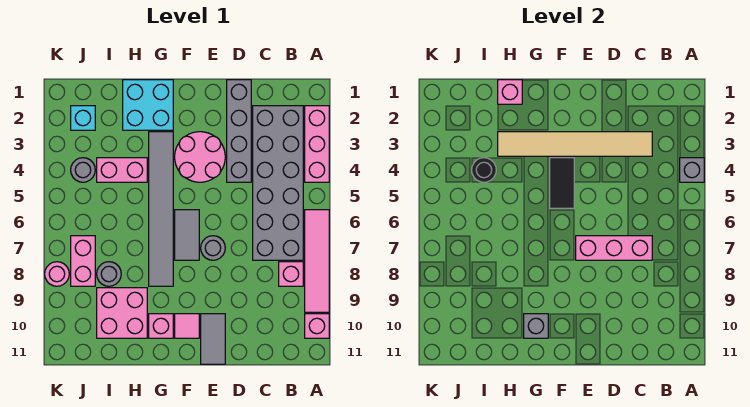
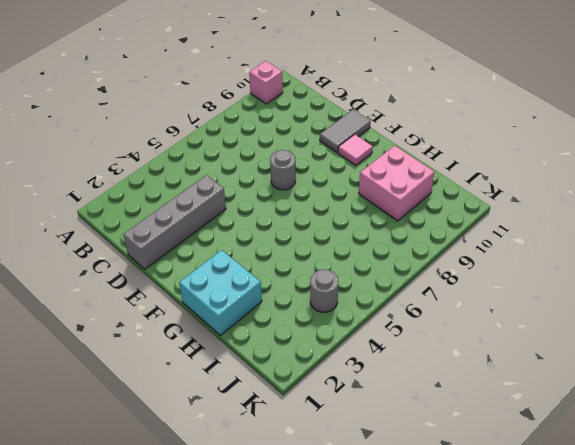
none -> pink 1x3 brick [305,106,329,182]
none -> pink 1x4 tile [305,210,329,312]
none -> grey 2x6 brick [253,106,303,260]

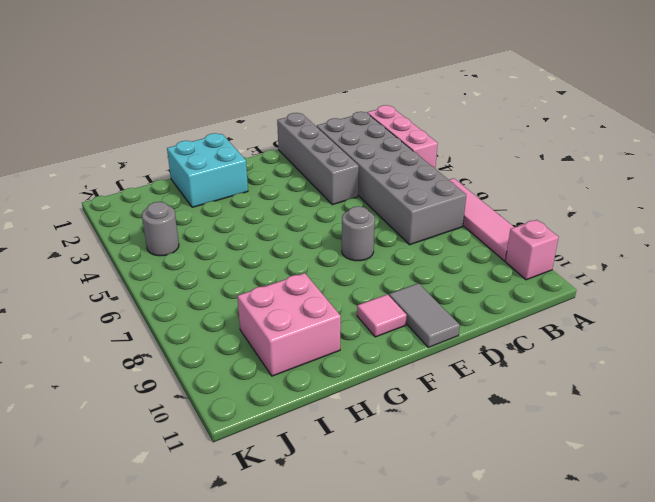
none -> pink 1x1 brick [279,262,303,286]
none -> pink 2x2 round brick [175,132,225,182]
none -> grey 1x2 tile [175,210,199,260]

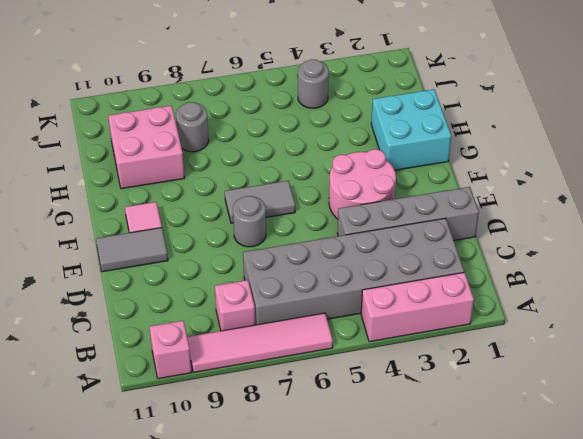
none -> grey 1x6 tile [149,132,173,286]
none -> pink 1x1 brick [149,314,173,338]
none -> pink 1x2 brick [97,158,147,182]

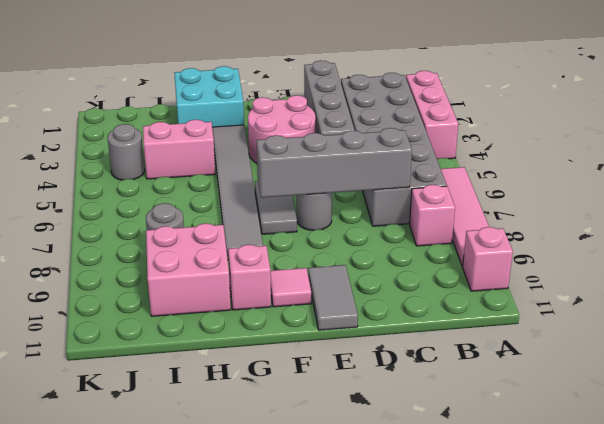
grey 1x4 brick [257,128,412,198] -> pink 1x3 brick [576,236,652,260]
none -> cyan 1x1 brick [71,106,95,130]
none -> pink 1x2 brick [71,236,95,286]
none -> pink 1x1 round brick [45,262,69,286]

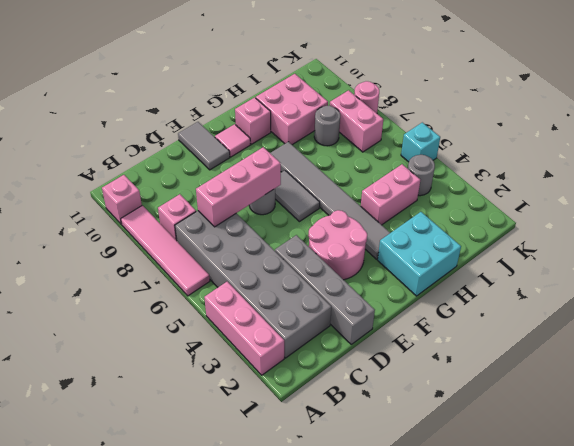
cyan 1x1 brick [401,122,440,162] -> cyan 1x1 brick moved to [71,106,95,130]
none -> grey 1x1 brick [680,158,704,182]
none -> tan 1x6 tile [498,132,652,156]
none -> black 1x2 tile [550,158,574,208]

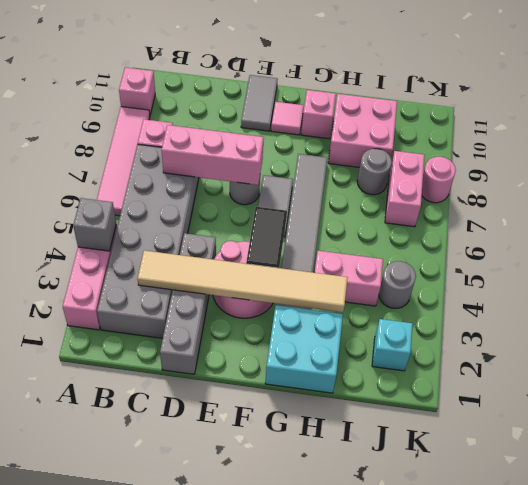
none -> grey 1x1 brick [524,314,548,338]
none -> pink 1x1 brick [498,80,522,104]
none -> black 1x1 round brick [472,158,496,182]

